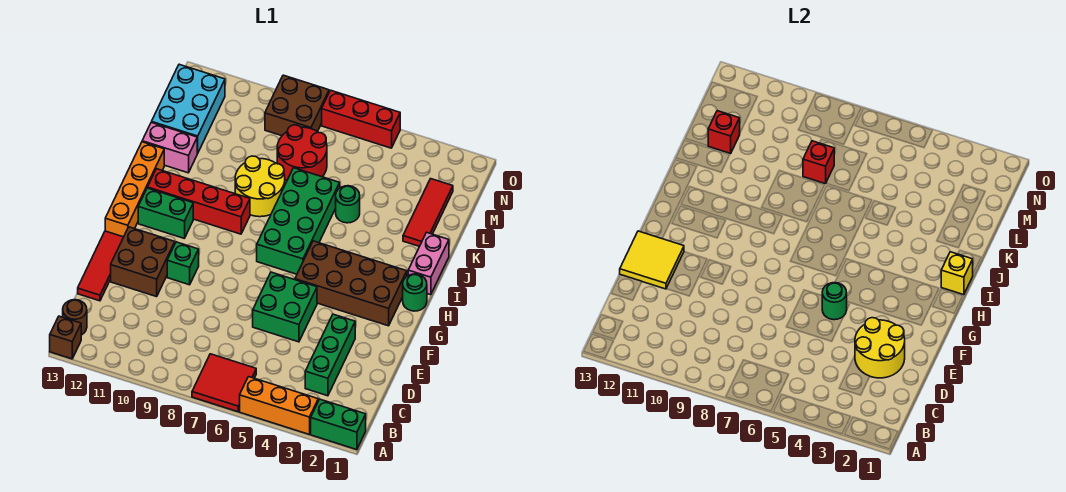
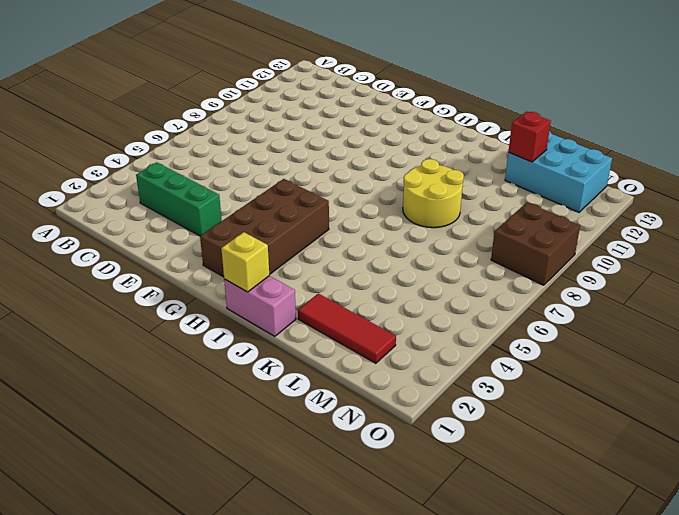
none -> green 1x2 brick [311,399,366,450]
none -> orange 1x3 brick [240,377,318,434]
none -> red 2x2 tile [192,354,256,412]
none -> brown 1x1 brick [50,316,81,359]

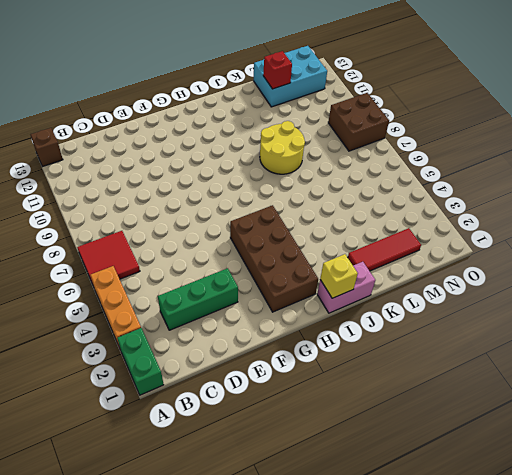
none -> brown 1x1 round brick [63,300,87,335]
none -> red 1x3 tile [78,231,123,301]
none -> green 2x2 brick [253,272,317,342]
none -> brown 2x2 brick [111,227,175,297]

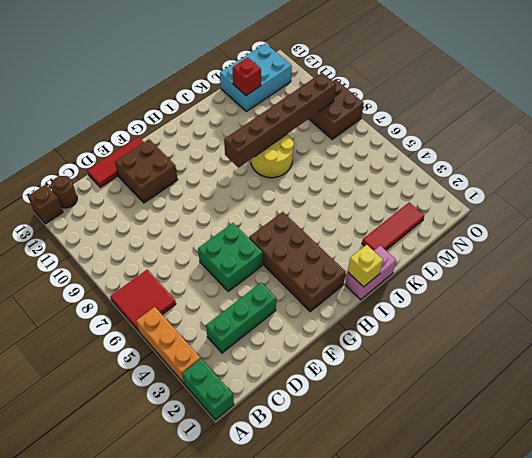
brown 1x6 brick [224,73,336,168] -> none
none -> green 1x1 brick [167,242,199,285]
none -> orange 1x4 brick [105,142,164,237]
none -> green 1x1 round brick [403,274,427,311]
none -> green 2x4 brick [257,168,340,274]

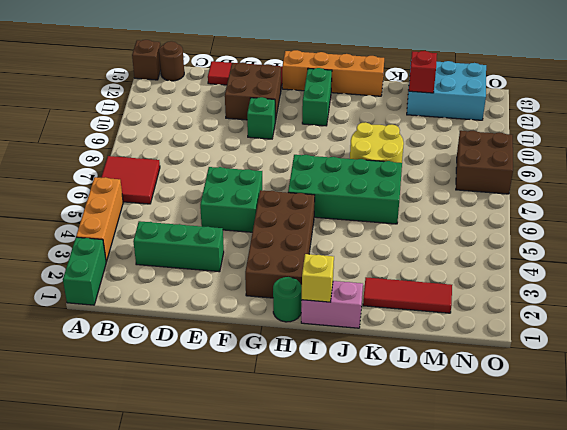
none -> red 1x4 brick [147,169,250,234]
none -> green 1x1 round brick [336,186,360,223]
none -> pink 1x2 brick [142,122,198,173]
none -> red 2x2 round brick [277,125,327,181]

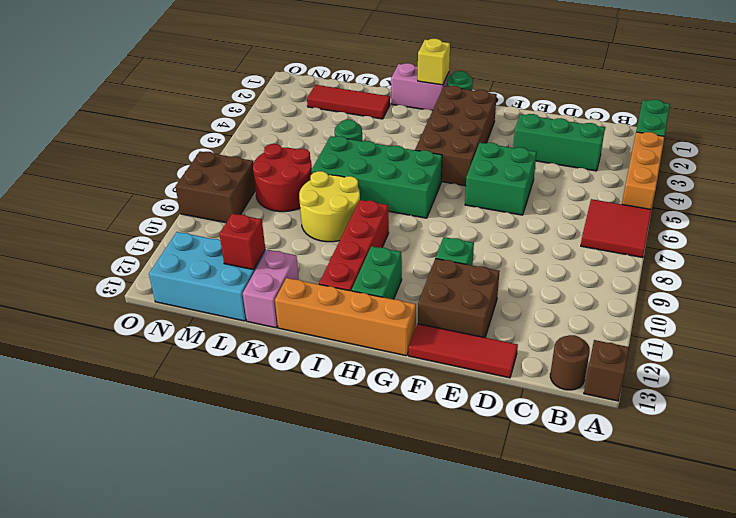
none -> red 1x3 brick [322,90,400,148]
none -> yellow 2x2 round brick [855,318,905,378]
none -> yellow 2x2 tile [620,231,684,289]
none -> green 1x1 round brick [822,283,847,320]

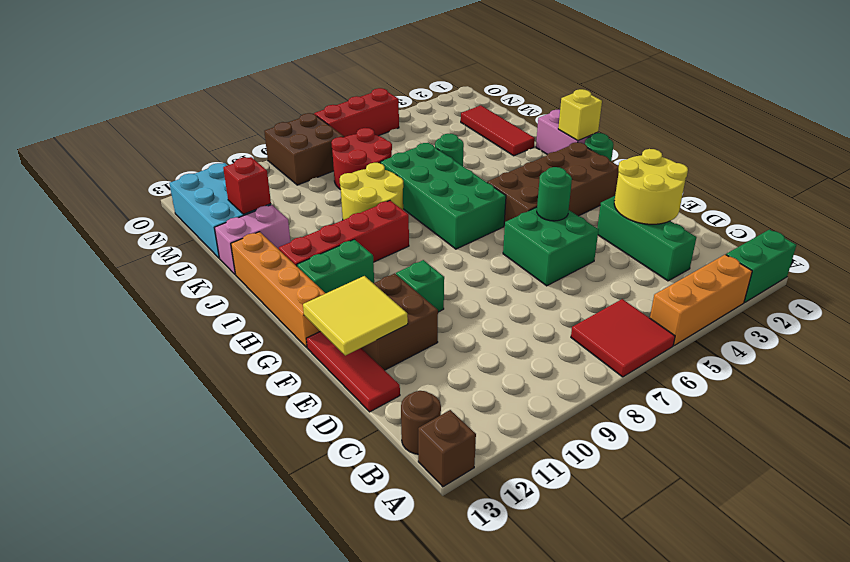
none -> red 1x1 brick [803,141,834,184]

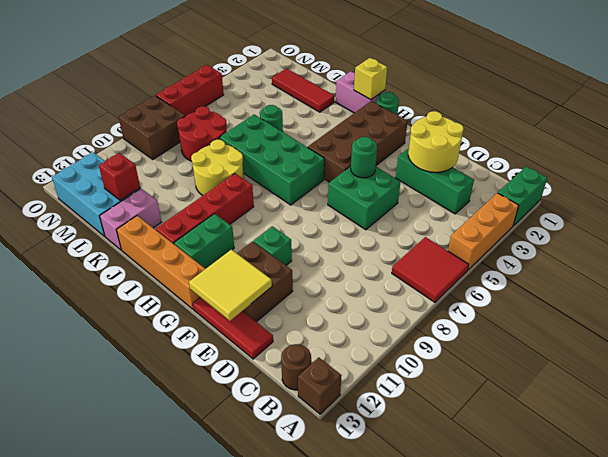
none -> red 1x1 brick [803,141,834,184]

